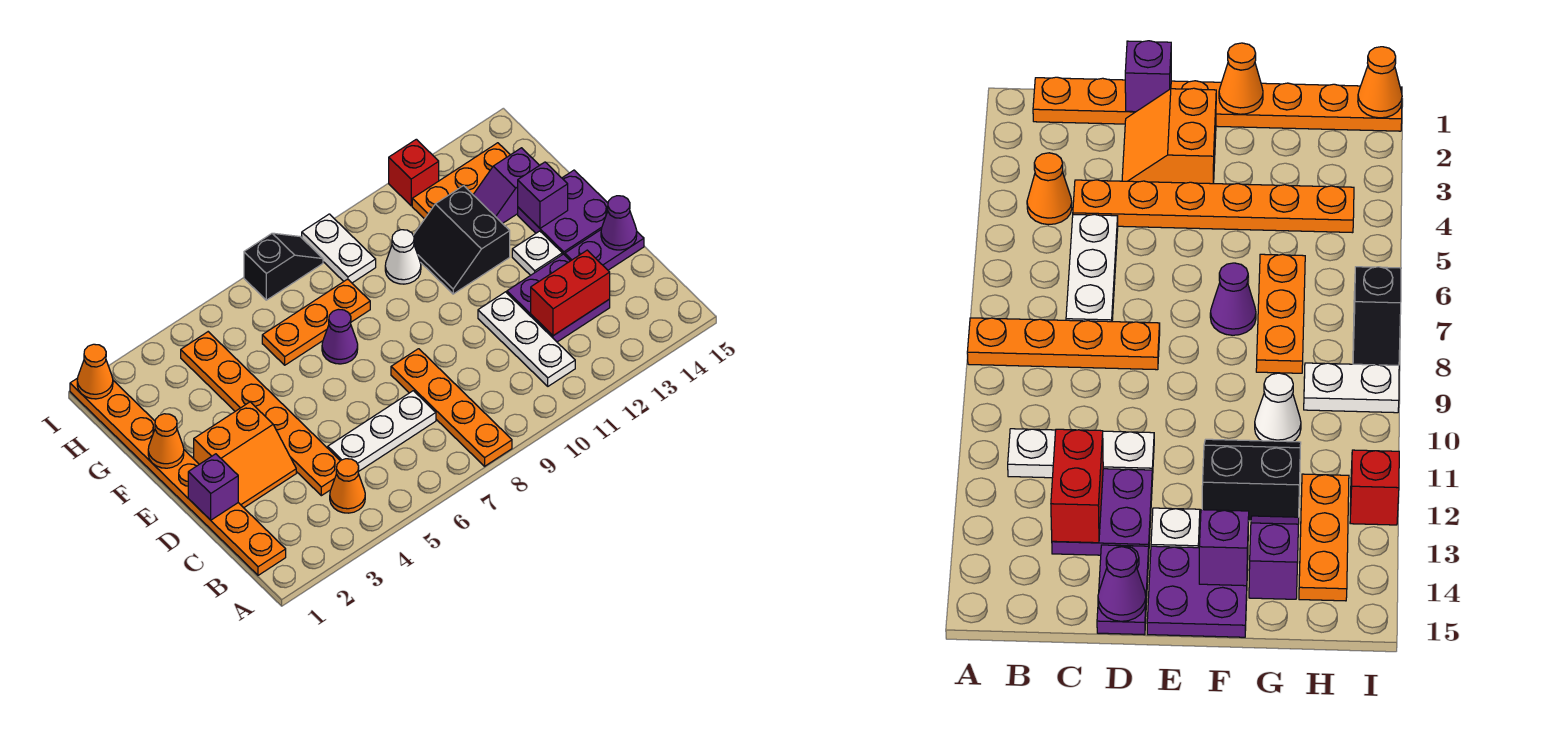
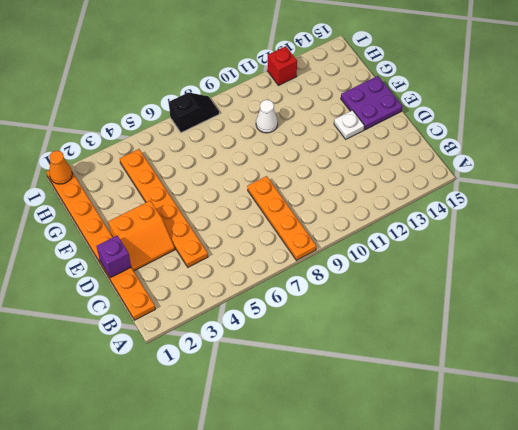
none -> orange 1x1 cone [330,459,365,513]
none -> white 1x3 plate [478,292,575,386]
none -> white 1x3 plate [328,391,436,471]

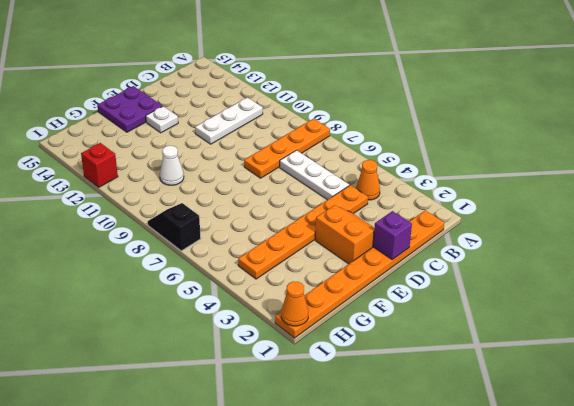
none -> purple 2x2 plate [507,254,610,342]
none -> purple 1x2 plate [565,230,644,270]
none -> purple 1x1 cone [322,309,358,364]

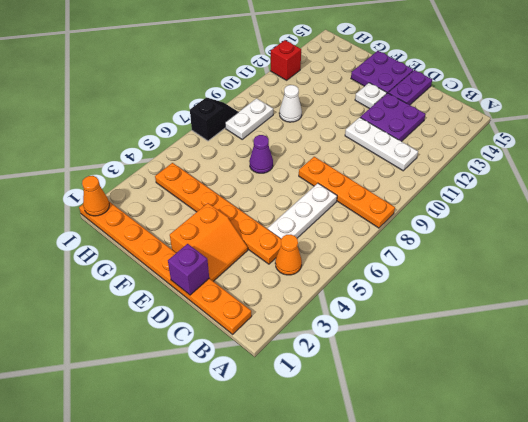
white 1x2 plate [225,98,273,139] -> white 1x2 plate turned to [302,214,376,283]
none -> black 2x2 slope [413,186,510,294]
none -> orange 1x3 plate [262,279,370,365]
none -> purple 1x2 slope [473,148,539,224]

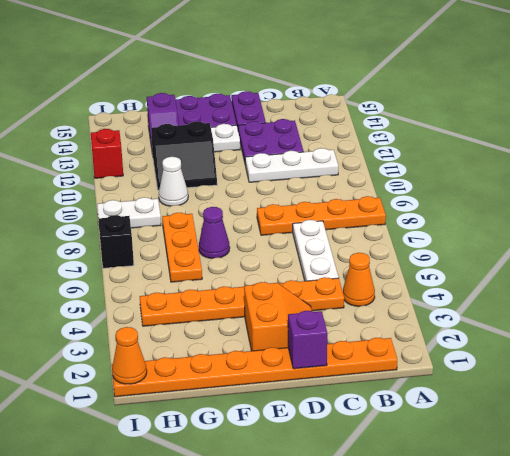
none -> orange 1x3 plate [412,143,510,219]
none -> red 1x2 brick [531,250,610,336]
none -> purple 1x1 cone [601,196,637,250]

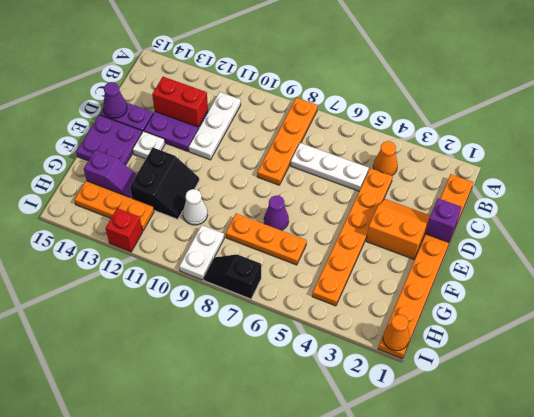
none -> orange 1x1 cone [148,414,184,468]
none -> purple 1x1 brick [518,162,568,228]

